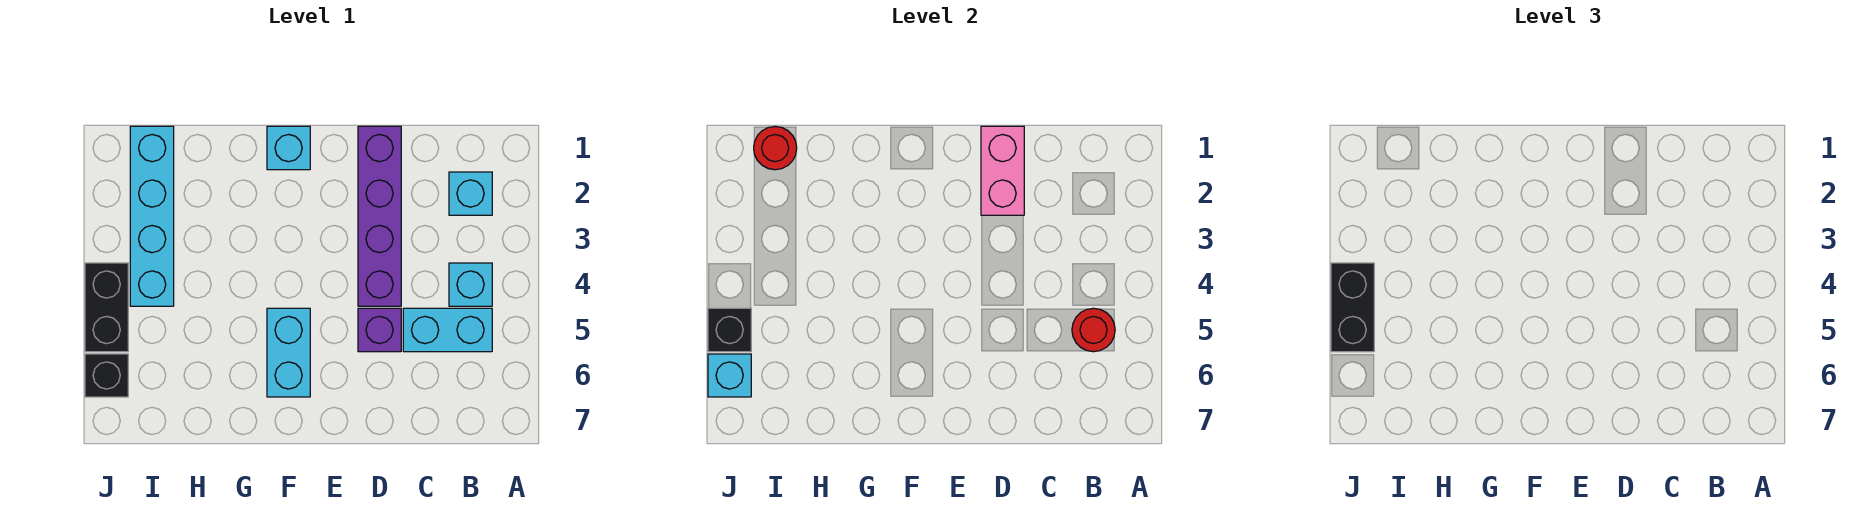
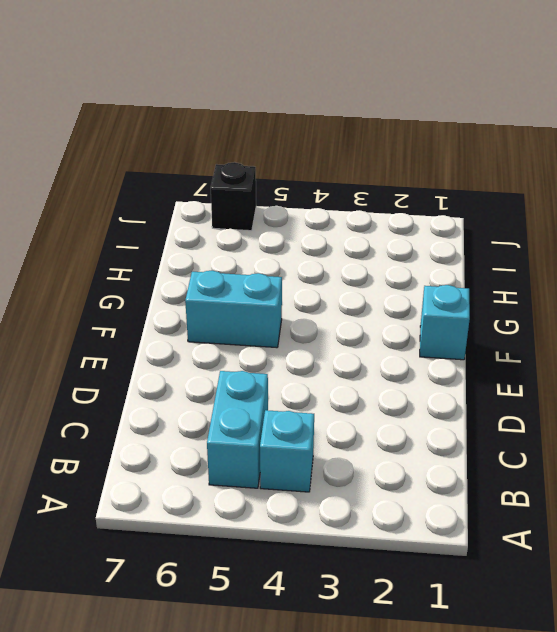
none -> cyan 1x1 brick [449,172,492,215]
none -> purple 1x4 brick [358,126,401,306]
none -> purple 1x1 brick [358,308,401,352]

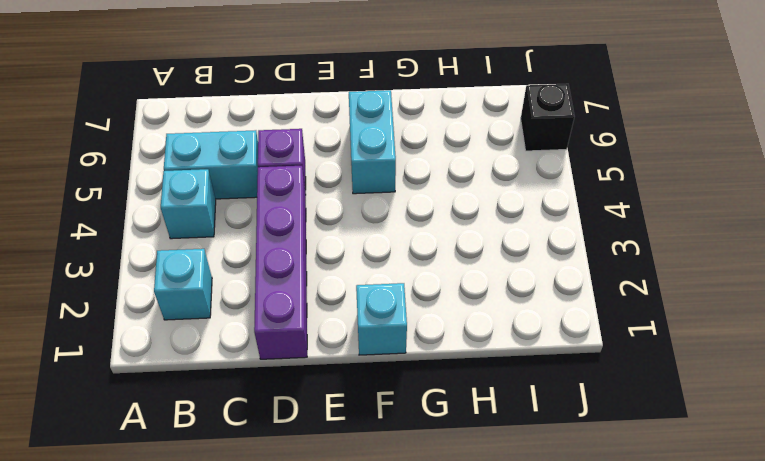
none -> cyan 1x4 brick [130,126,174,306]
none -> black 1x2 brick [85,263,128,352]
none -> red 1x1 round brick [1072,308,1115,352]

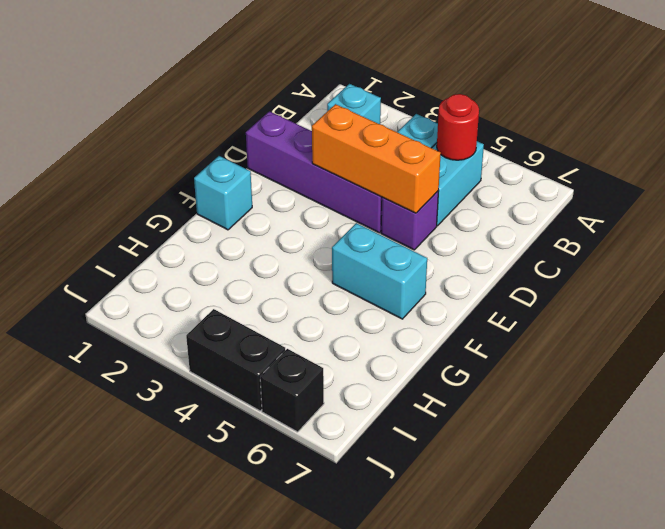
orange 1x3 brick [312,104,441,213] -> none
none -> cyan 1x4 brick [130,126,174,306]
none -> pink 1x2 brick [981,126,1024,215]
none -> red 1x1 round brick [754,126,797,170]

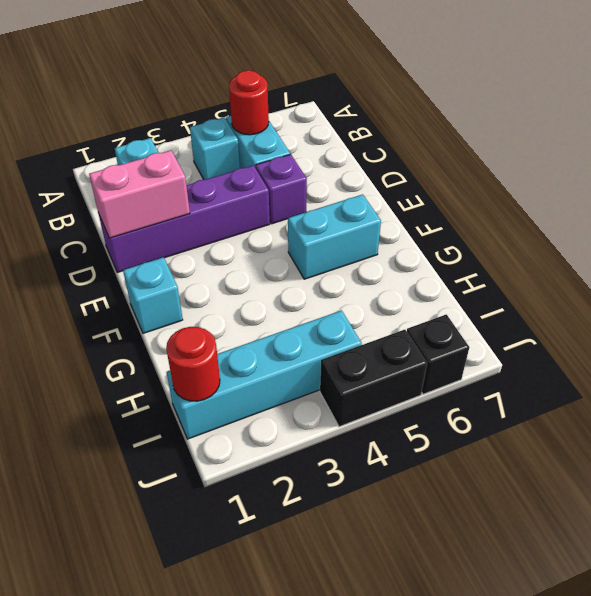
none -> black 1x1 brick [708,308,751,352]
none -> cyan 1x1 brick [708,354,751,397]
none -> black 1x2 brick [1331,263,1374,352]

